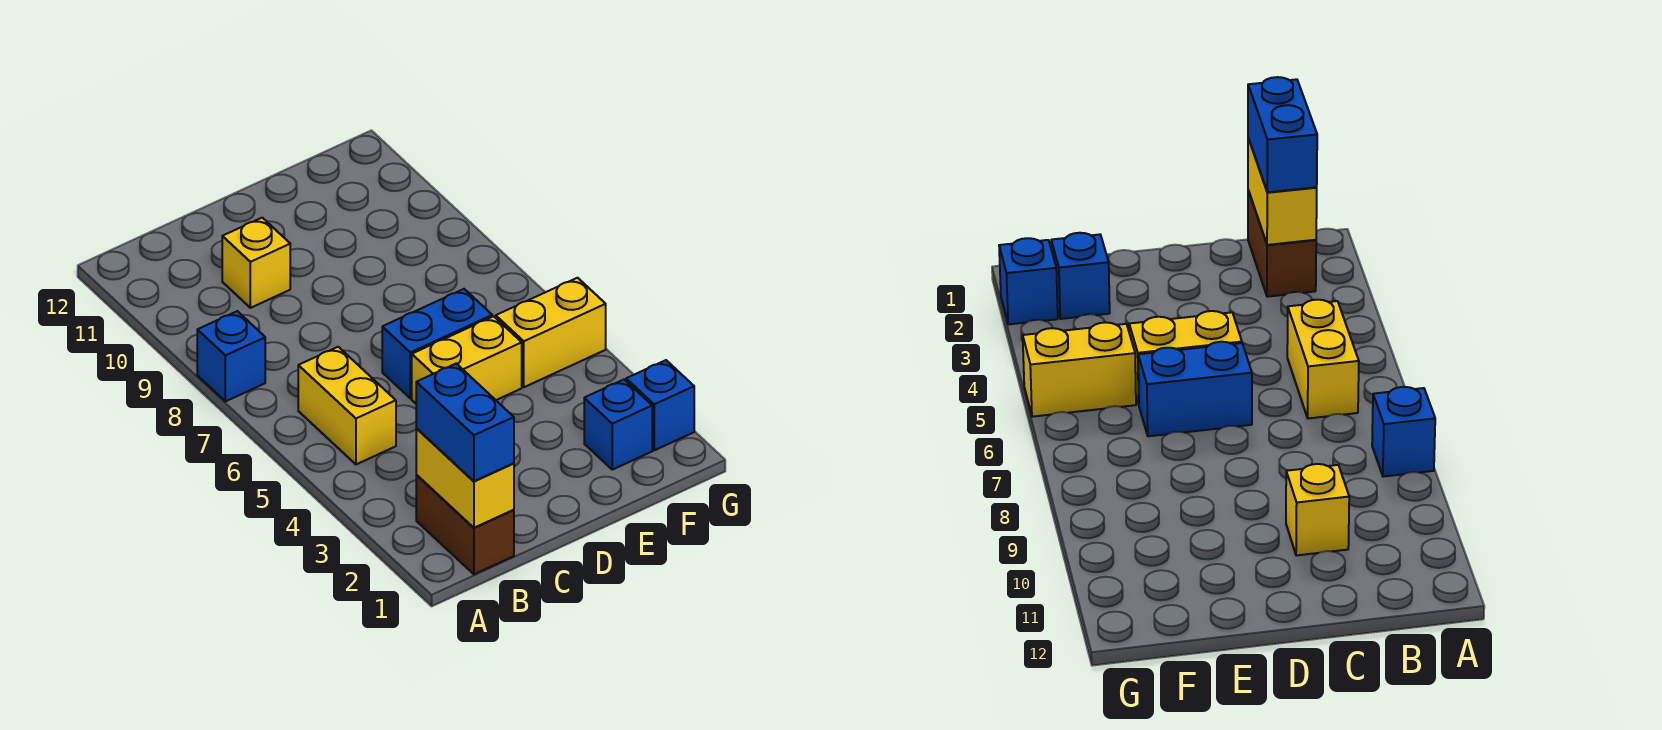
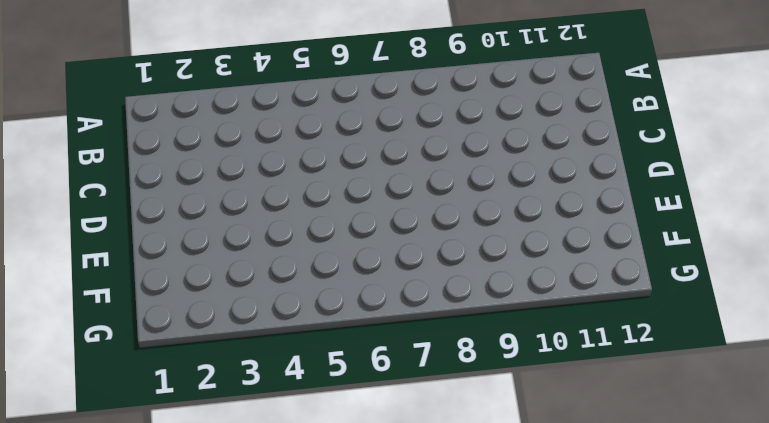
none -> blue 1x1 brick [197,311,265,401]
none -> brown 1x2 brick [416,475,514,574]

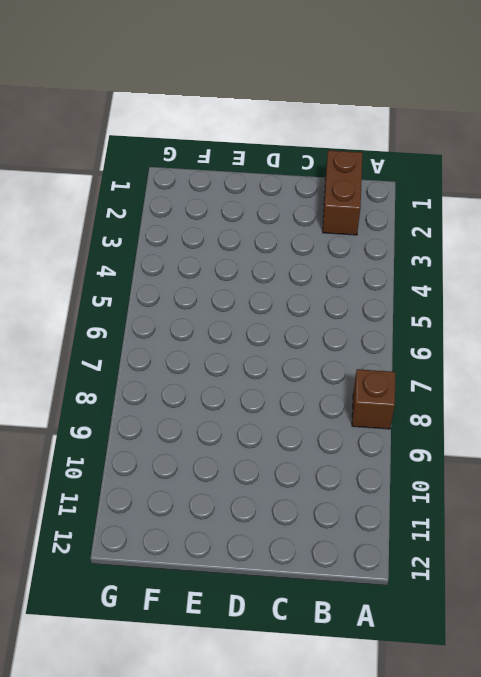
brown 1x1 brick [352,369,395,429] -> blue 1x1 brick [197,311,265,401]
none -> yellow 1x2 brick [298,347,396,464]
none -> yellow 1x1 brick [222,218,290,308]

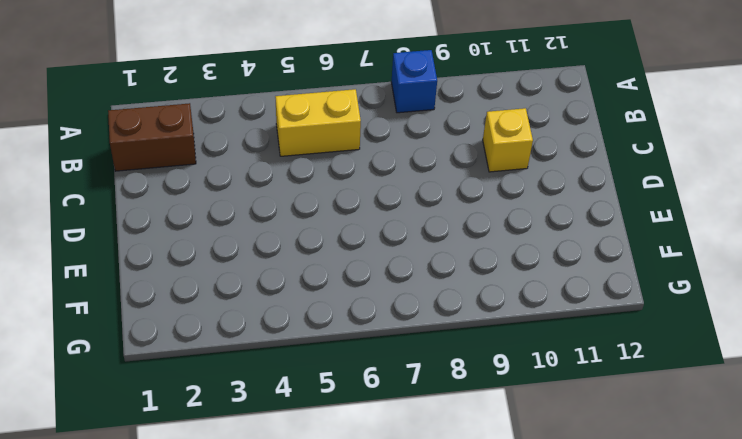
none -> yellow 1x2 brick [412,316,522,403]
none -> blue 1x2 brick [382,289,492,398]

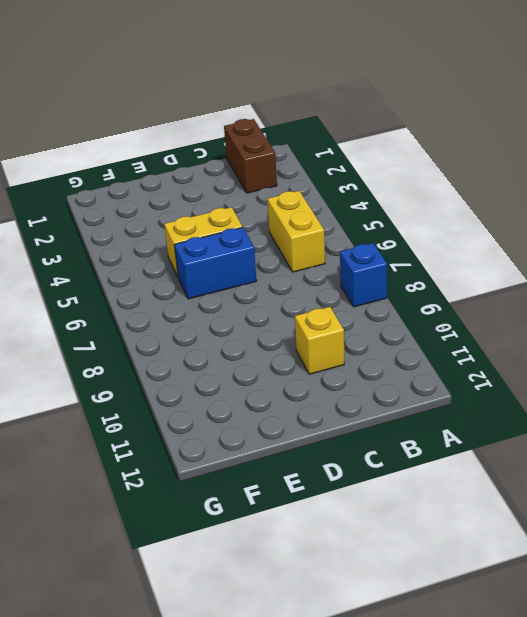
none -> blue 1x1 brick [584,380,652,470]
none -> yellow 1x2 brick [496,278,606,387]

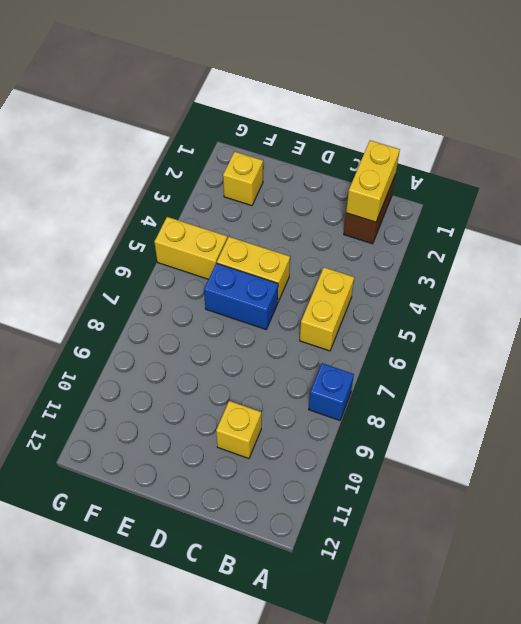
yellow 1x1 brick [223,152,263,206] -> blue 1x1 brick [584,380,652,470]
none -> blue 1x1 brick [626,360,694,450]
none -> blue 1x2 brick [416,364,514,481]

